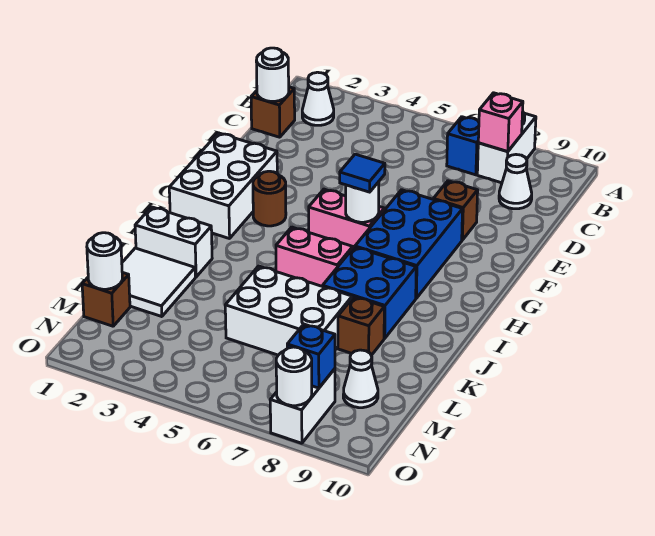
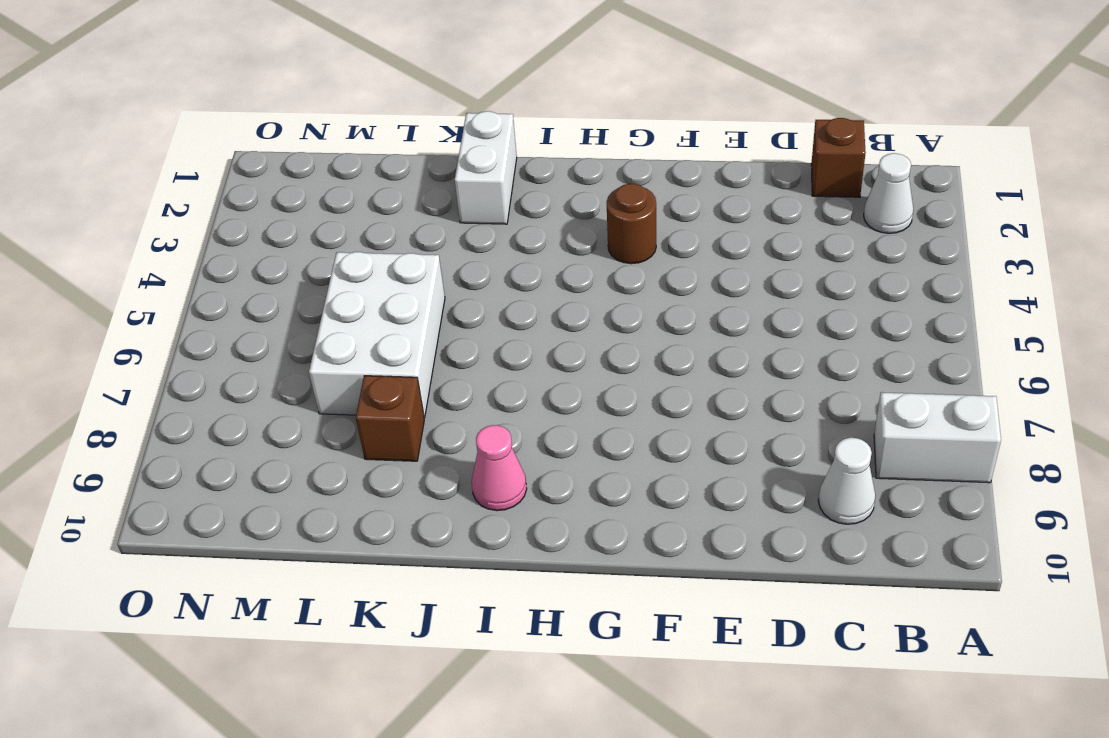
pink 1x1 cone [472,425,527,511] -> none
none -> blue 1x1 brick [447,117,479,175]
none -> brown 1x1 brick [433,181,478,240]
none -> white 2x3 brick [169,133,277,239]

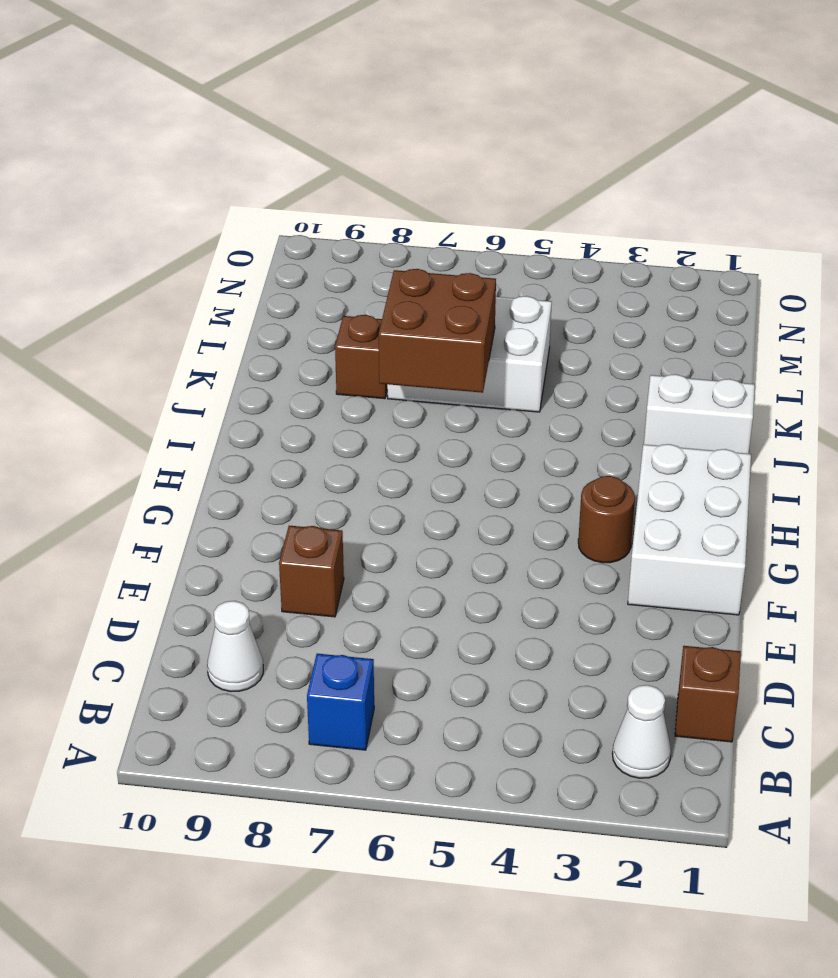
brown 2x2 brick [379,269,496,393] -> none
none -> white 1x2 brick [477,112,536,183]
none -> blue 2x3 brick [355,190,463,298]
none -> pink 1x2 brick [309,189,384,248]

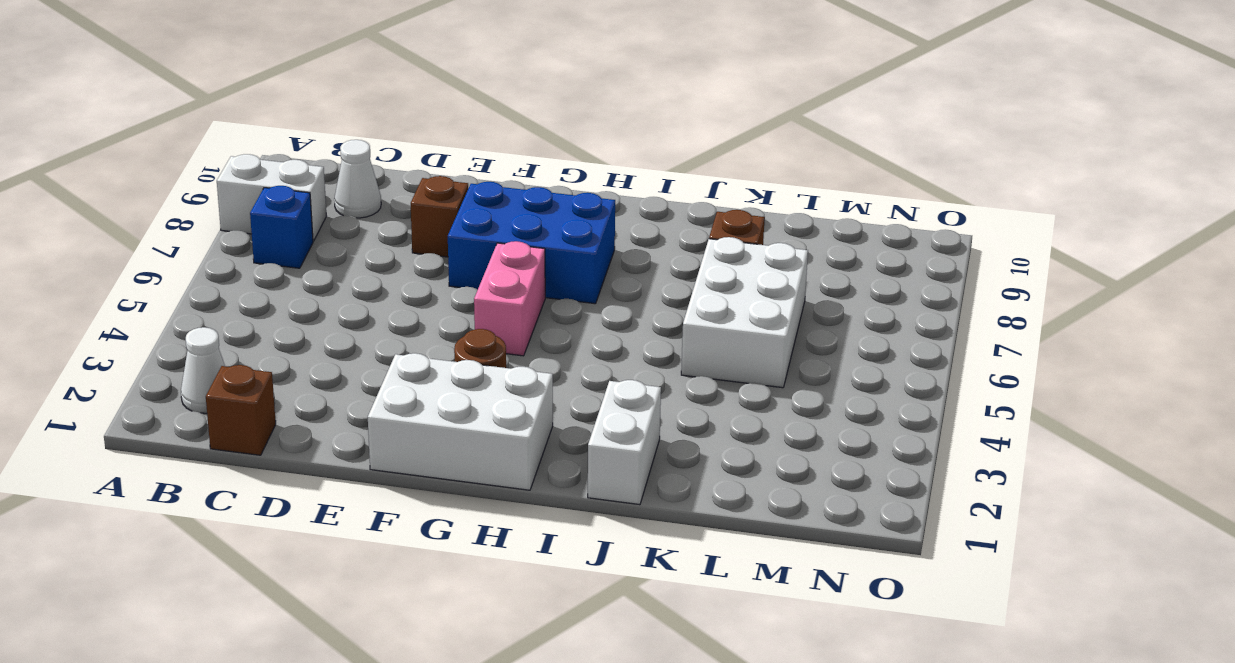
none -> pink 1x2 brick [276,227,353,286]
none -> blue 2x2 brick [323,247,416,338]
none -> white 2x2 tile [122,248,195,317]

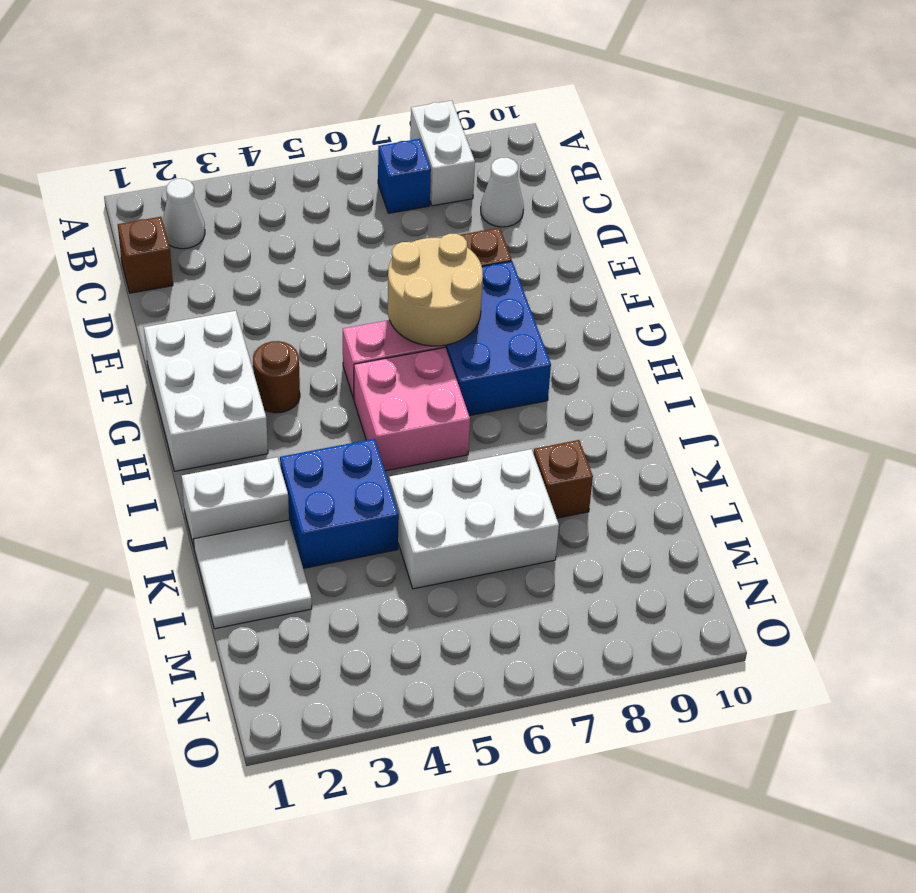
tan 2x2 round brick [388,234,483,346] -> white 1x1 round brick [346,182,379,222]
pink 2x2 brick [354,348,470,471] -> pink 1x2 brick [276,227,353,286]
blue 2x2 brick [280,439,399,568] -> blue 2x2 brick moved to [323,247,416,338]
none -> brown 1x1 brick [82,272,130,326]
none -> white 1x1 cone [343,350,378,408]
none -> white 1x2 brick [270,369,335,443]

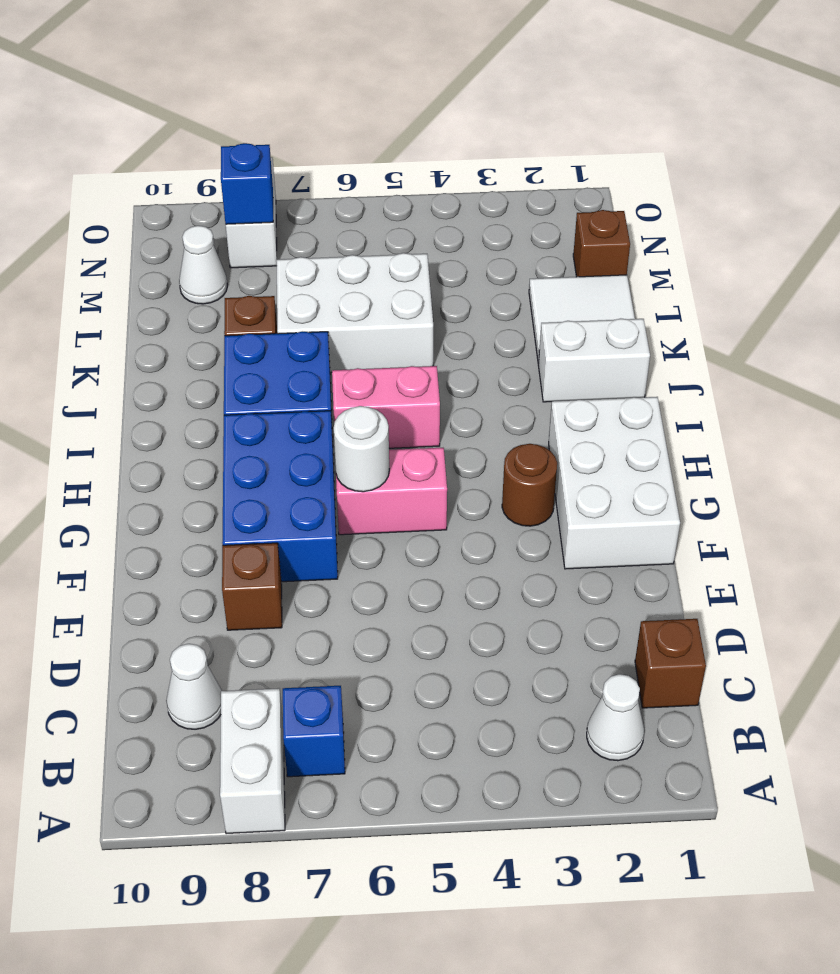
none -> pink 1x1 brick [478,93,523,152]
none -> white 1x1 round brick [256,48,289,101]
none -> white 1x1 round brick [87,233,122,289]

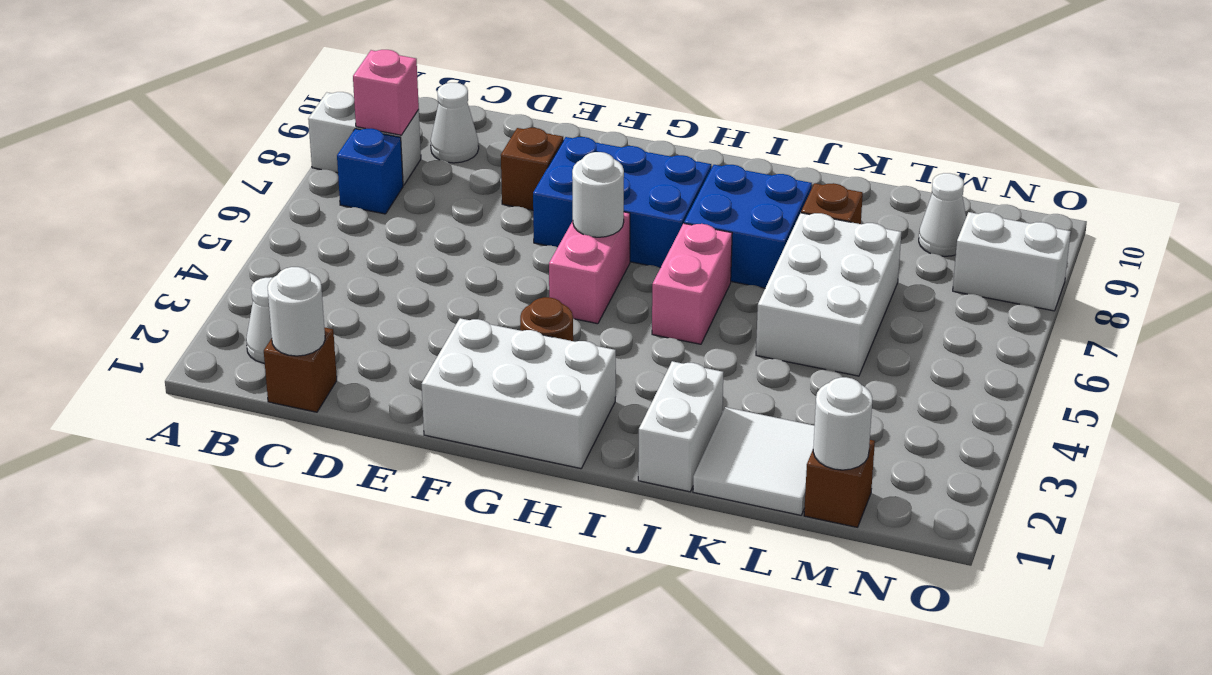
none -> blue 1x1 brick [287,324,335,388]
none -> white 1x1 round brick [276,347,312,406]
none -> blue 1x1 tile [340,154,385,192]

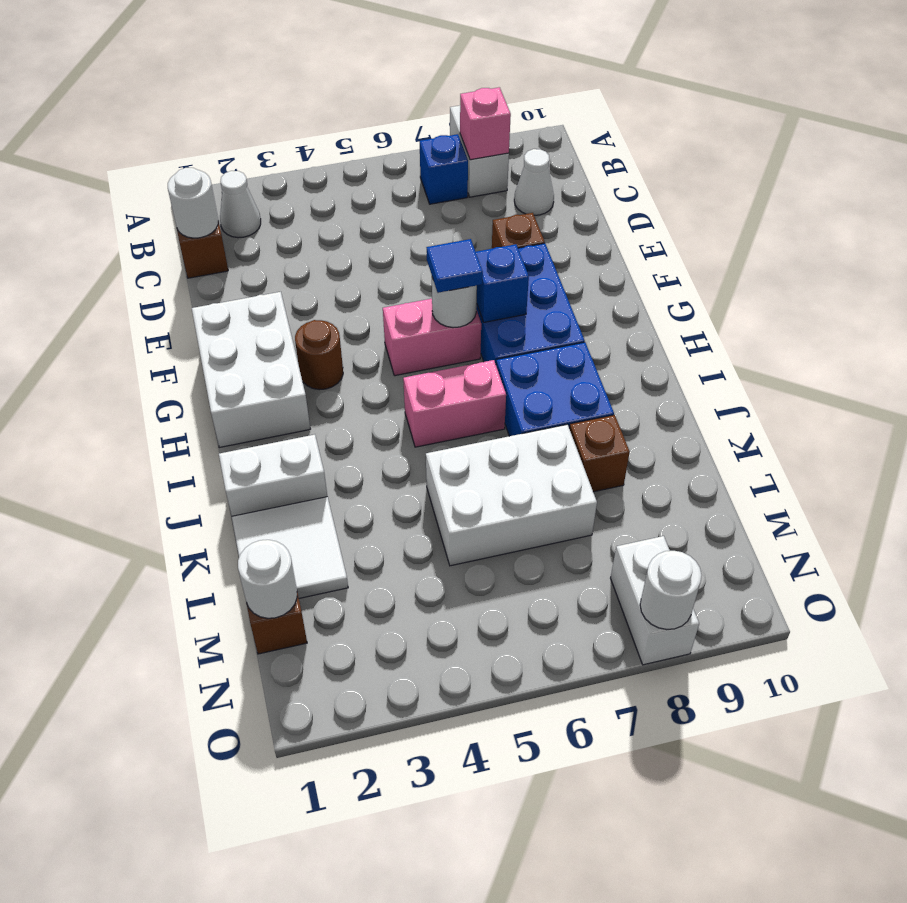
blue 1x1 brick [476,244,529,322] -> blue 1x1 brick moved to [287,324,335,388]
none -> white 1x1 cone [343,350,378,408]

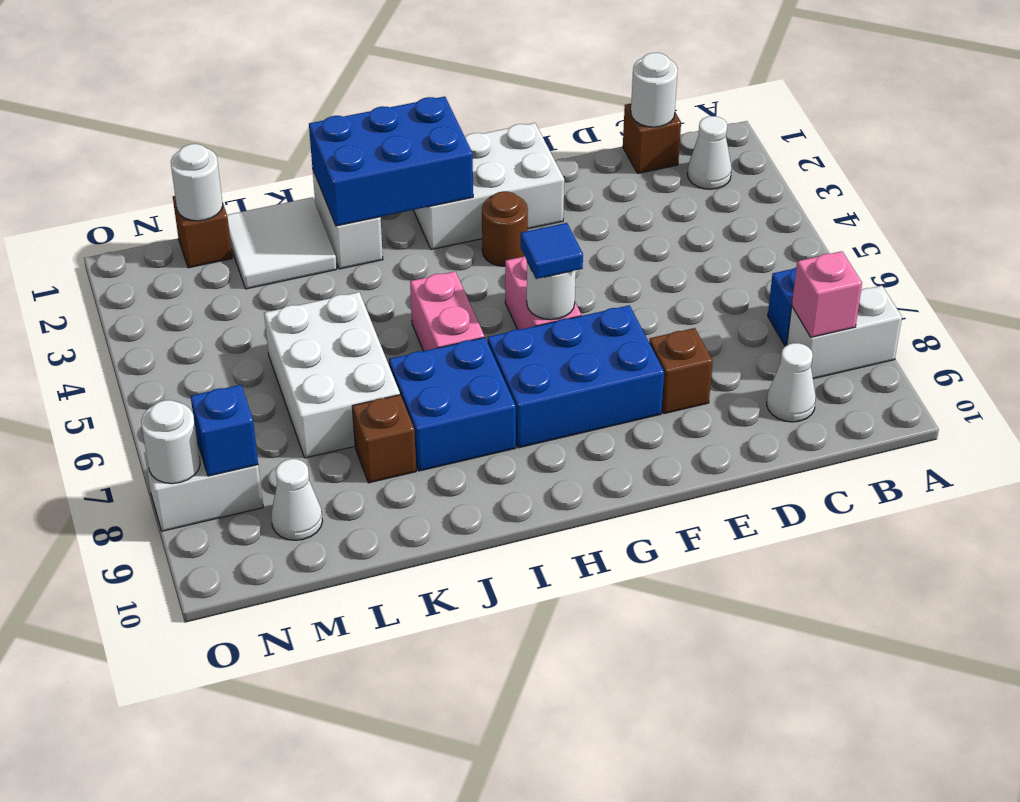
blue 2x3 brick [309,97,473,226] -> none

